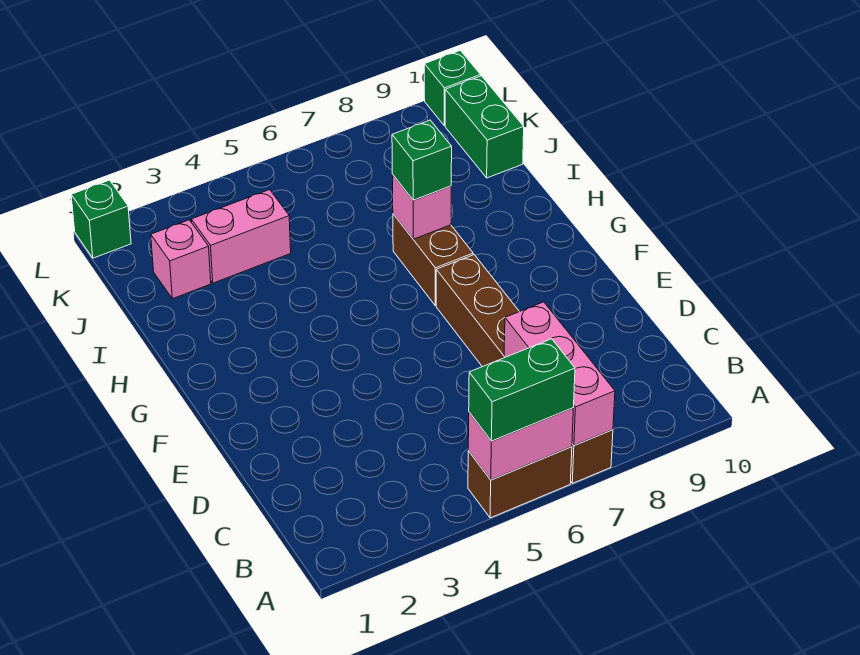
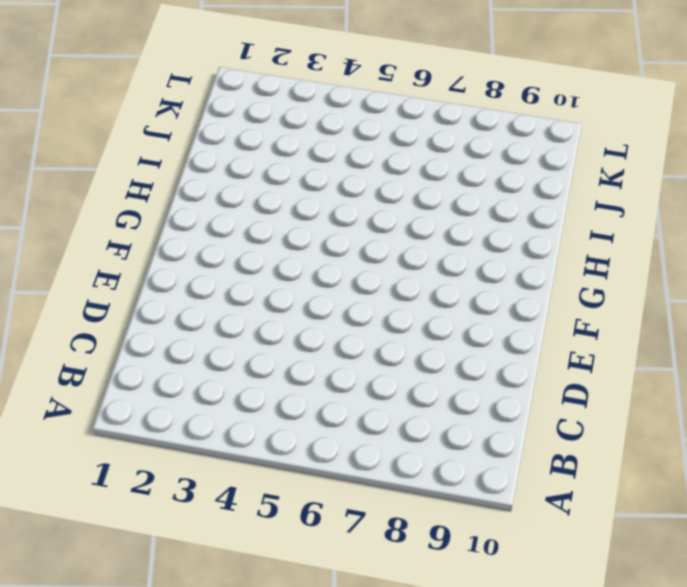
none -> brown 1x2 brick [468,447,572,518]
none -> brown 1x6 brick [436,255,613,483]
none -> brown 1x2 brick [393,214,473,306]

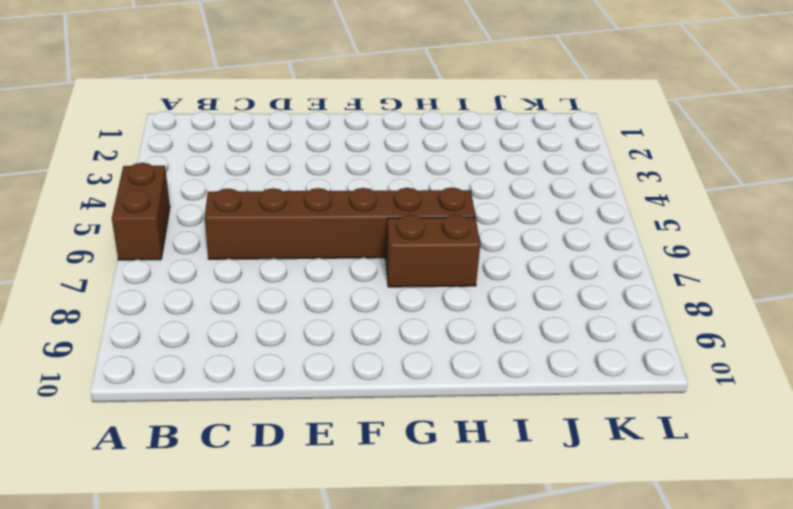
brown 1x6 brick [205,188,475,259] -> brown 1x6 brick moved to [436,255,613,483]
none -> pink 1x1 brick [151,220,211,299]
none -> pink 1x2 brick [191,190,291,283]
none -> green 1x2 brick [445,76,524,178]

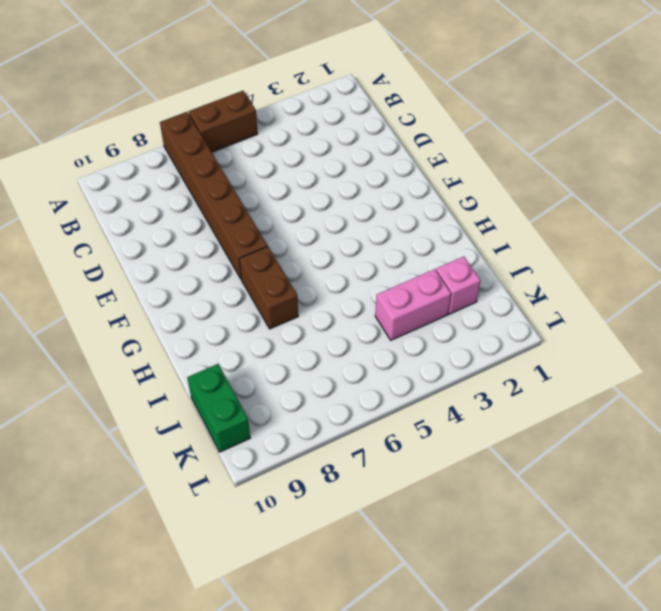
none -> green 1x1 brick [71,180,131,258]
none -> green 1x1 brick [424,50,481,126]
none -> pink 1x2 brick [468,408,573,480]

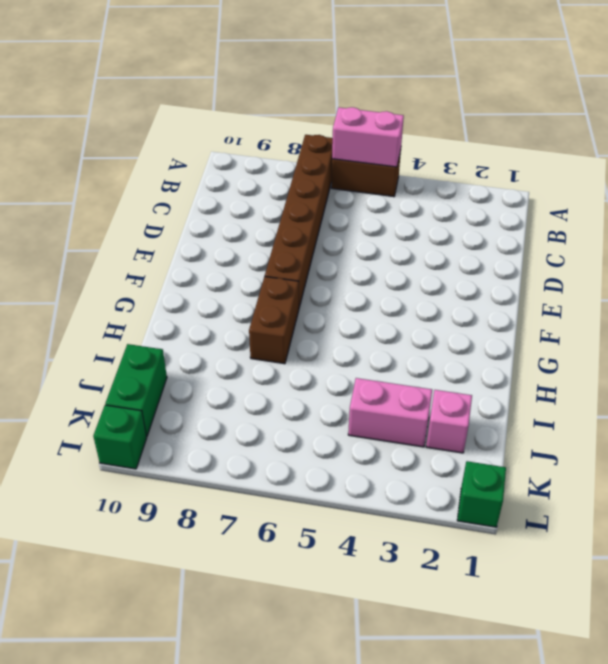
none -> pink 1x3 brick [504,302,615,445]
none -> pink 1x1 brick [392,175,451,239]
none -> green 1x2 brick [469,339,575,441]

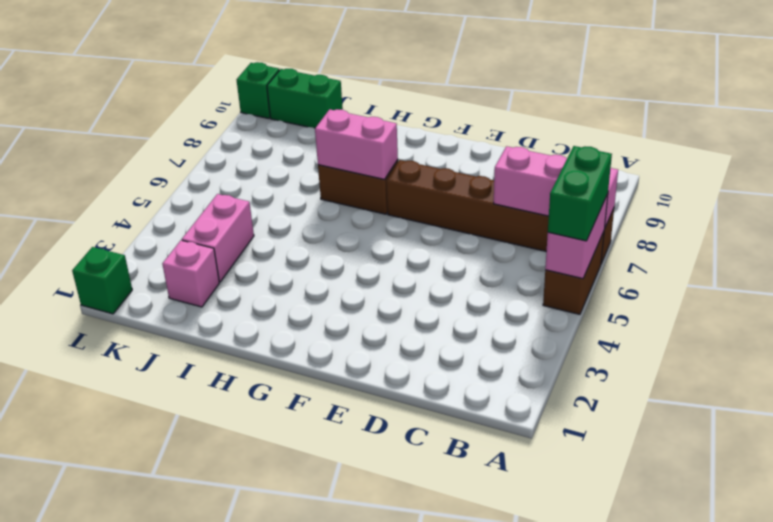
pink 1x2 brick [315,109,398,180] -> pink 1x1 brick [392,175,451,239]
none -> green 1x1 brick [392,120,452,200]

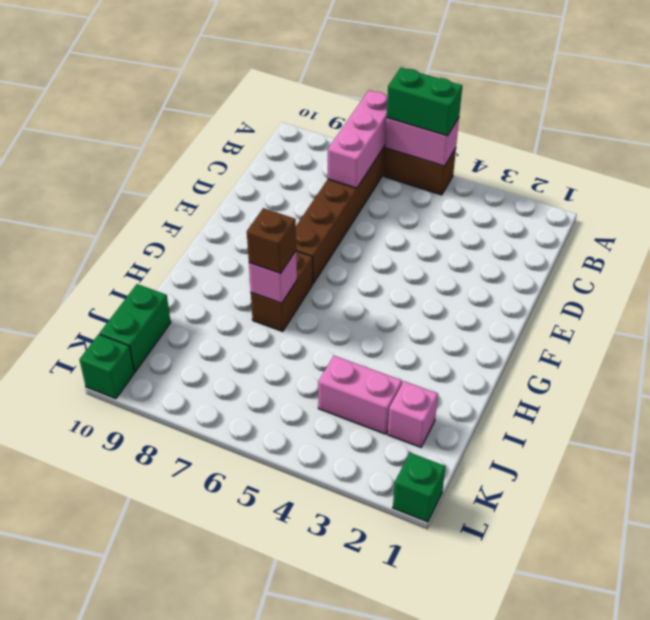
brown 1x1 brick [247,208,296,274] -> green 1x1 brick [392,120,452,200]

